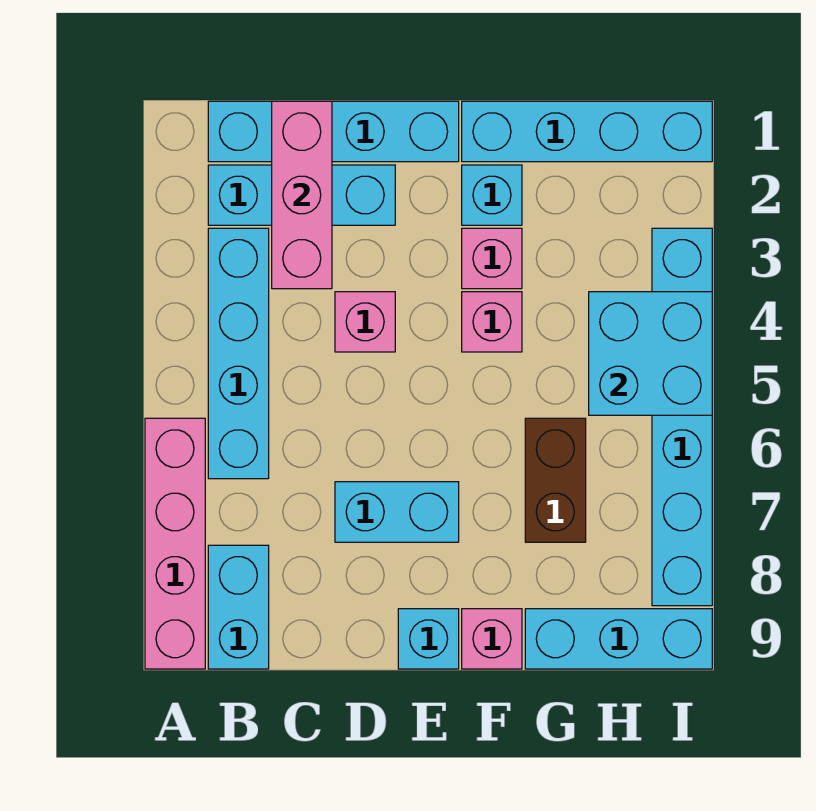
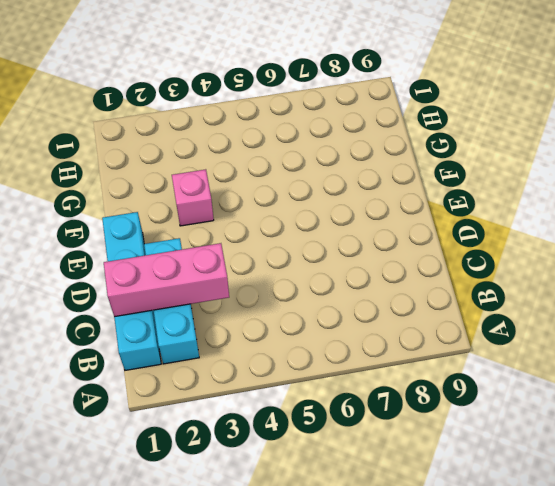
none -> pink 1x4 brick [145,418,205,669]
none -> cyan 1x4 brick [208,228,269,479]
none -> cyan 1x2 brick [208,545,269,669]

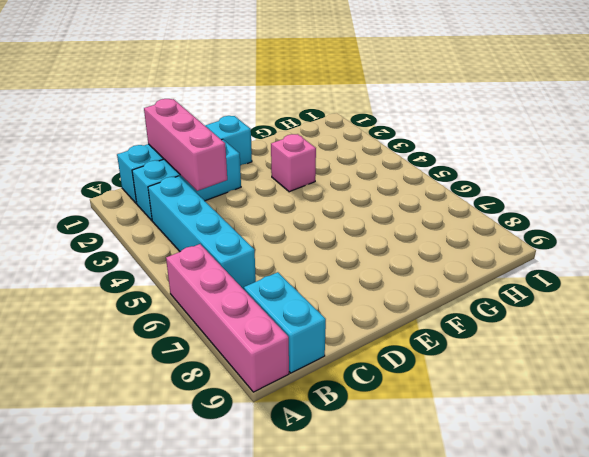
none -> pink 1x1 brick [335,292,395,352]
none -> cyan 1x2 brick [335,482,459,542]
none -> cyan 1x1 brick [398,609,459,669]

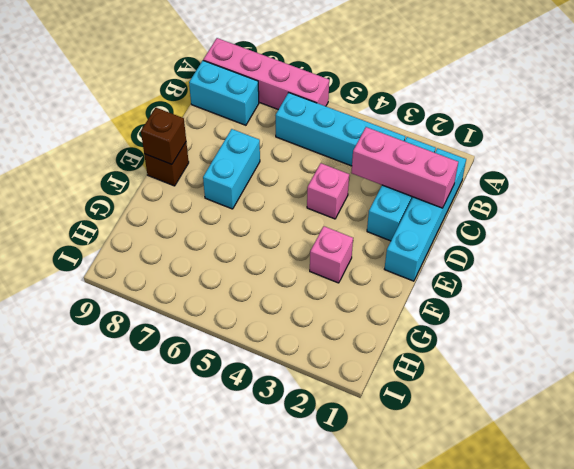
brown 1x1 brick [144,142,189,186] -> cyan 1x1 brick [398,609,459,669]
brown 1x1 brick [141,108,186,164] -> none
none -> cyan 1x4 brick [462,101,712,162]
none -> cyan 1x1 brick [462,165,522,225]
none -> pink 1x1 brick [462,292,522,352]

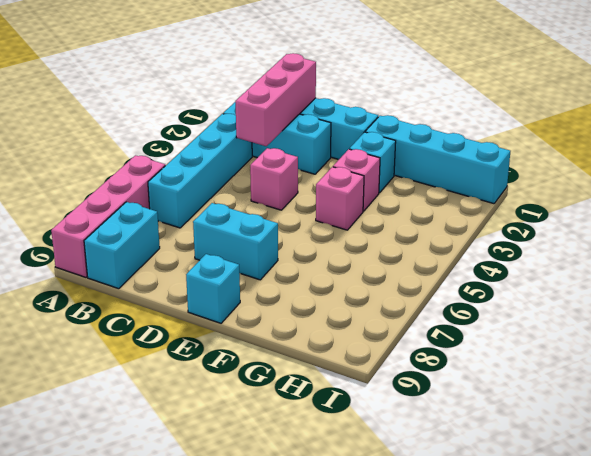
none -> pink 1x1 brick [462,609,522,669]
none -> brown 1x2 brick [525,418,586,542]
none -> cyan 1x3 brick [525,609,712,669]

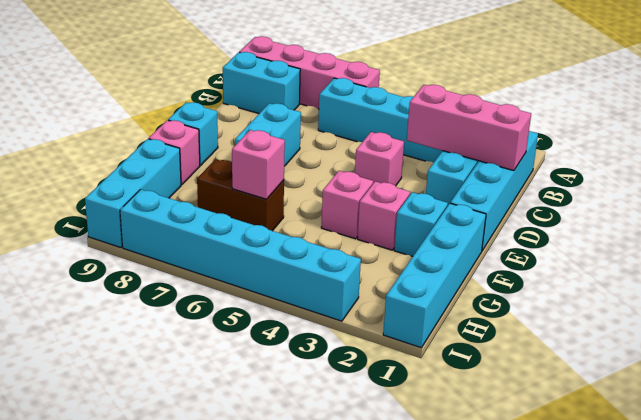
pink 1x1 brick [232,130,285,199] -> none
none -> cyan 2x2 brick [589,292,712,415]

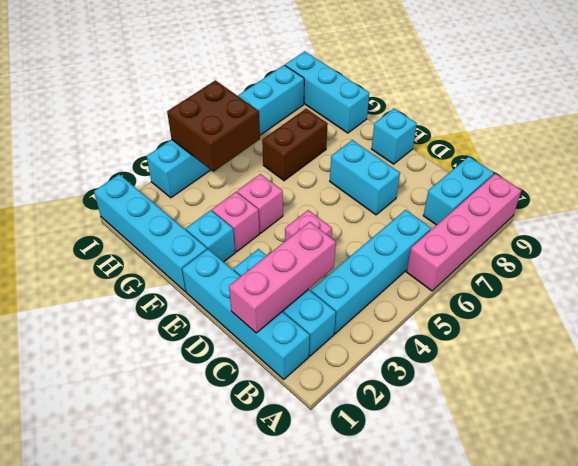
brown 2x2 brick [167,80,260,172] -> cyan 2x2 brick [589,292,712,415]
none -> pink 1x1 brick [462,609,522,669]

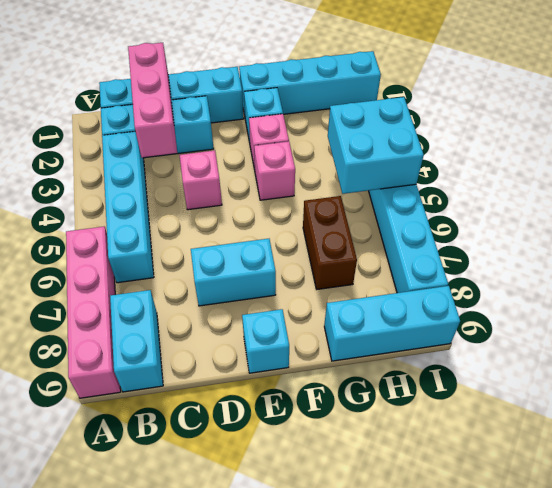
none -> pink 1x1 brick [462,609,522,669]

